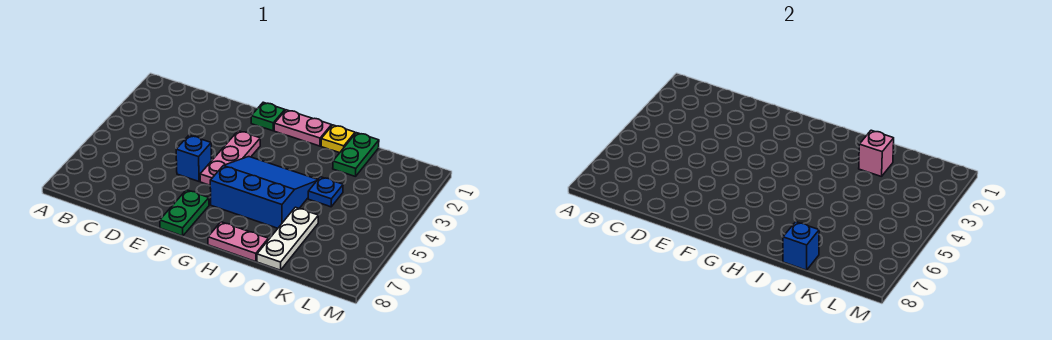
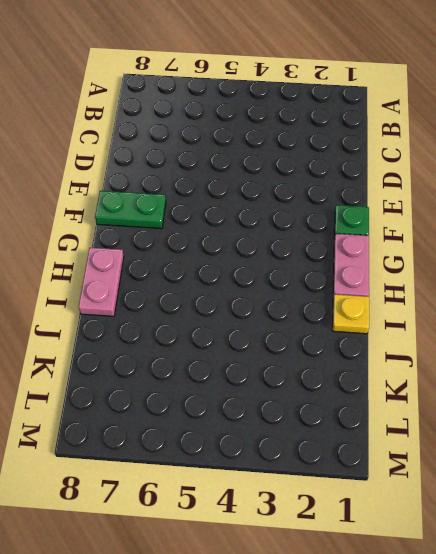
none -> blue 1x1 brick [176,135,211,181]
none -> pink 1x3 plate [200,131,260,185]
none -> blue 3x3 slope [210,157,318,228]

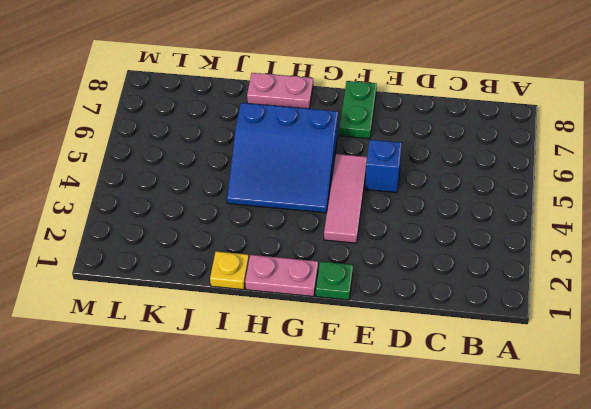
pink 1x3 tile [324,154,367,243] -> pink 1x3 plate [200,131,260,185]
none -> green 1x2 plate [333,133,379,177]
none -> blue 1x1 plate [308,177,343,207]
none -> white 1x3 plate [257,207,318,270]

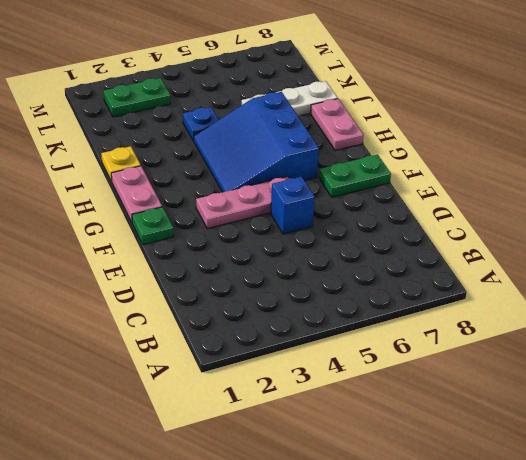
green 1x2 plate [103,78,171,117] -> green 1x2 plate moved to [333,133,379,177]
none -> pink 1x1 brick [859,130,894,177]
none -> blue 1x1 brick [783,222,819,270]

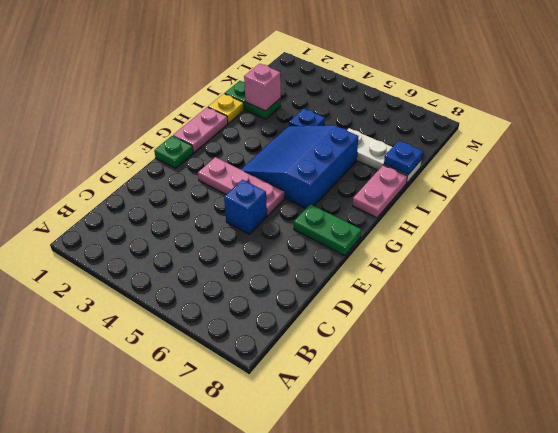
blue 1x1 plate [384,141,423,175] -> blue 1x1 brick [783,222,819,270]

